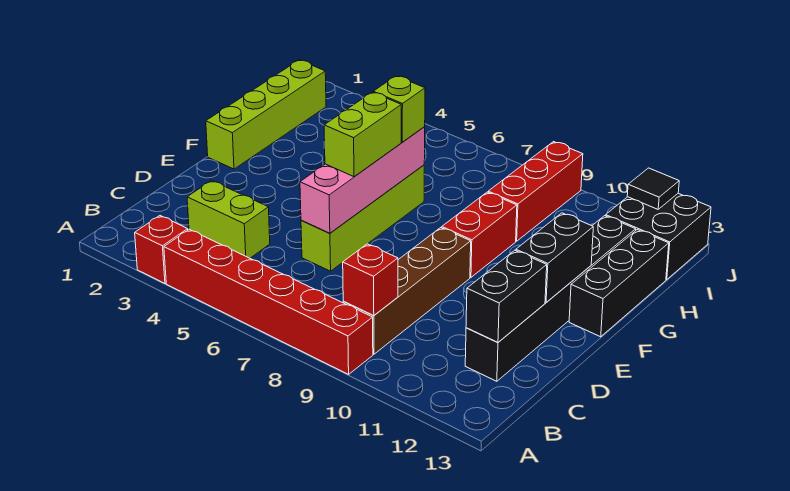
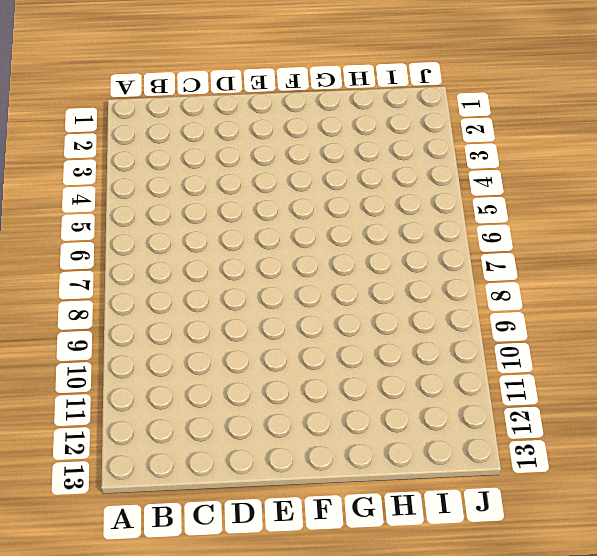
none -> red 1x1 brick [135,216,188,283]
none -> red 1x6 brick [164,229,373,374]
none -> brown 1x4 brick [343,228,471,354]

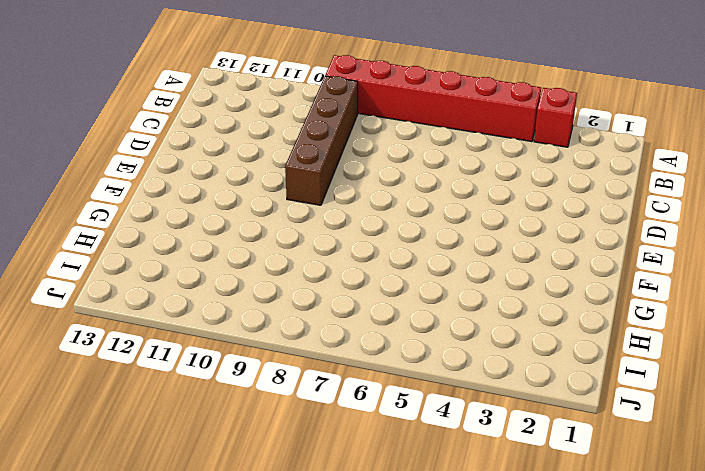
none -> lime 1x2 brick [187,181,270,258]
none -> black 1x6 brick [465,216,636,381]
none -> lime 1x4 brick [301,165,424,271]

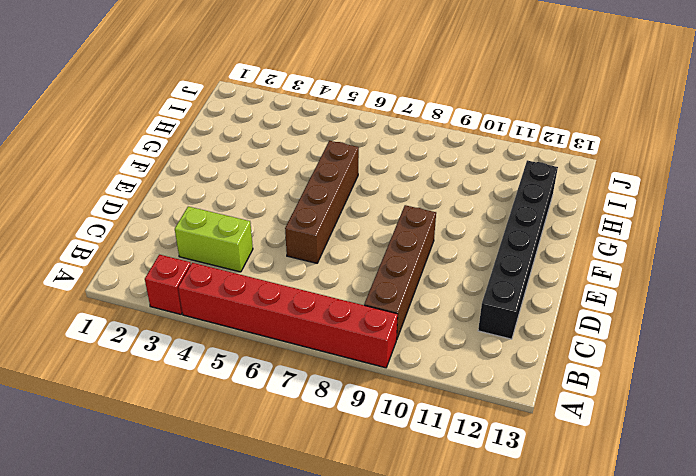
brown 1x4 brick [285,141,359,263] -> lime 1x4 brick [301,165,424,271]
none -> lime 1x4 brick [206,60,326,169]
none -> red 1x2 brick [442,192,517,277]
none -> black 1x3 brick [569,230,669,337]

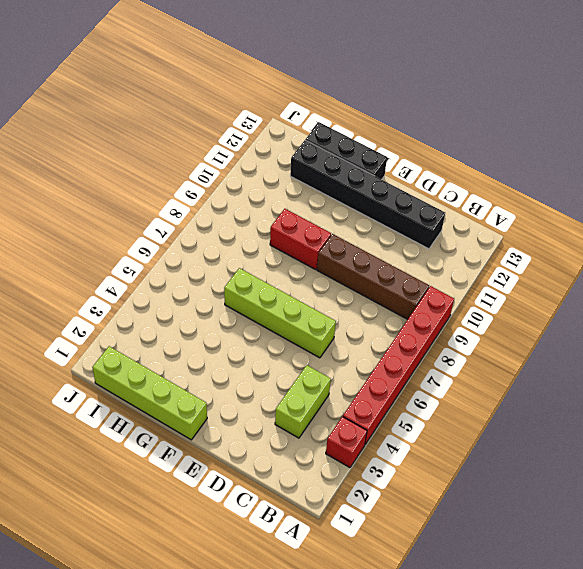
none -> red 1x3 brick [488,142,583,241]
none -> black 2x2 brick [606,193,711,280]
none -> red 1x1 brick [343,244,398,316]

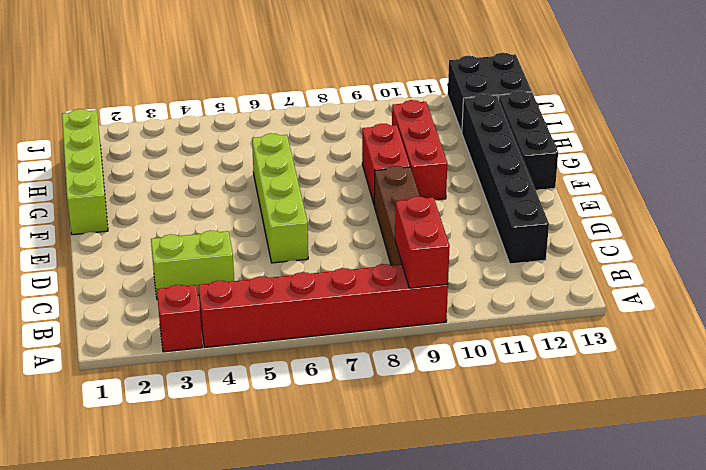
red 1x2 brick [395,196,450,288] -> red 1x1 brick [343,244,398,316]
red 1x3 brick [392,100,447,200] -> red 1x3 brick moved to [488,142,583,241]
none -> black 1x2 brick [466,250,547,342]
none -> pink 1x4 brick [300,127,425,233]
none -> black 1x2 brick [516,213,593,302]

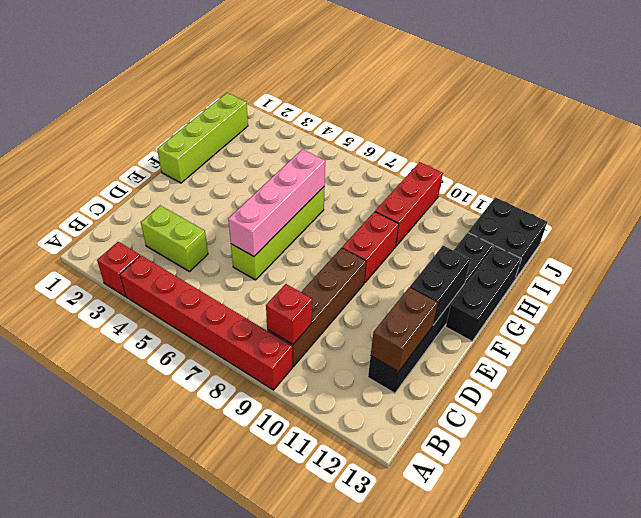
brown 1x2 brick [371,287,438,372] -> black 1x2 brick [466,250,547,342]
none -> black 1x1 tile [627,168,679,209]
none -> lime 1x2 brick [324,92,401,177]
none -> lime 1x1 brick [373,76,425,142]

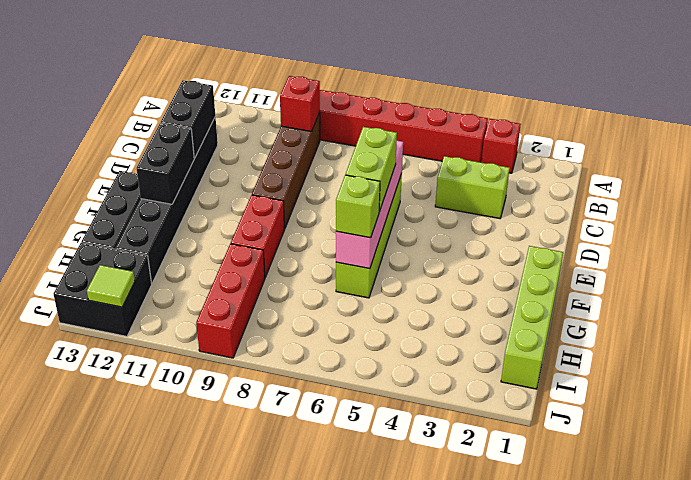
lime 1x1 tile [87,265,135,307] -> black 1x1 tile [627,168,679,209]

